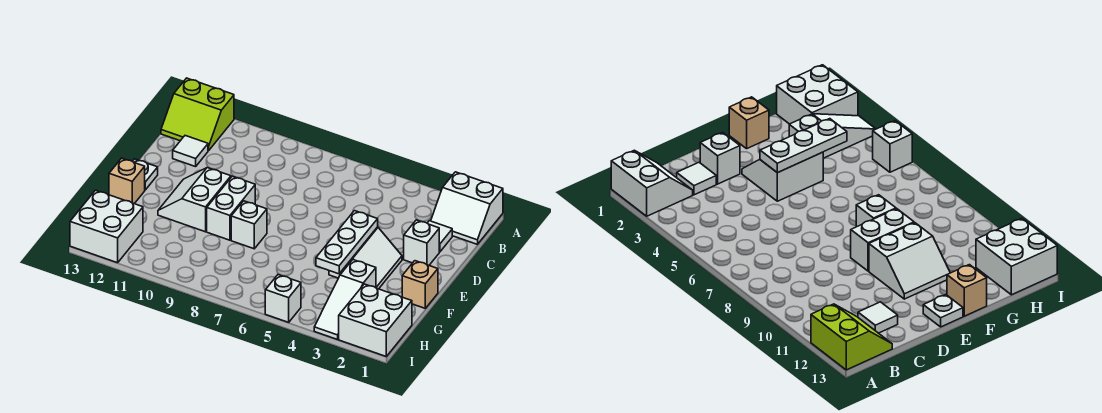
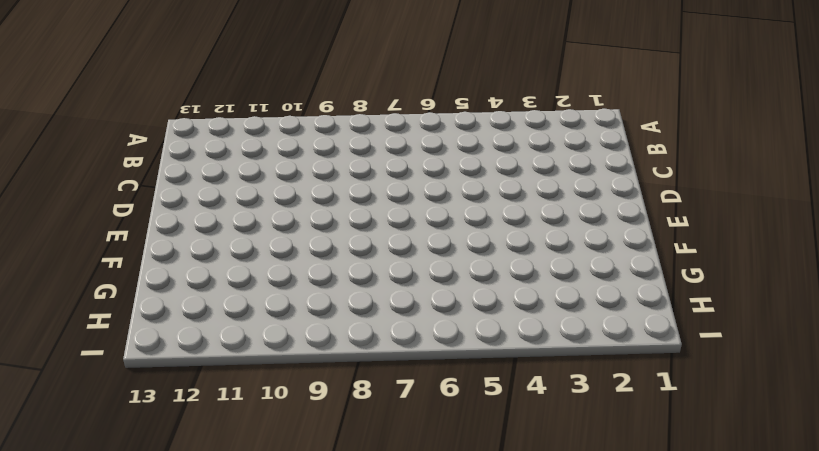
none -> white 2x2 slope [431,172,503,244]
none -> lime 2x2 slope [161,78,234,151]
none -> white 1x1 tile [427,221,452,252]

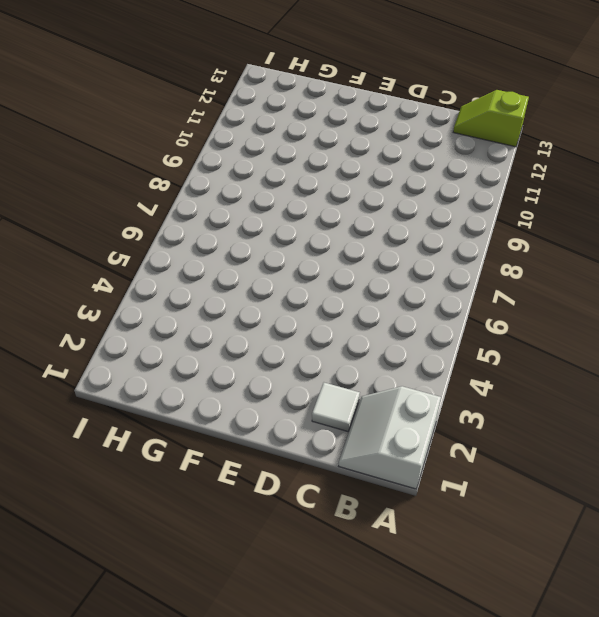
lime 1x2 slope [453,90,529,147] -> lime 2x2 slope [161,78,234,151]
none -> white 1x1 tile [173,136,208,167]
none -> white 1x1 brick [404,220,439,265]
none -> white 2x2 slope [329,227,402,289]

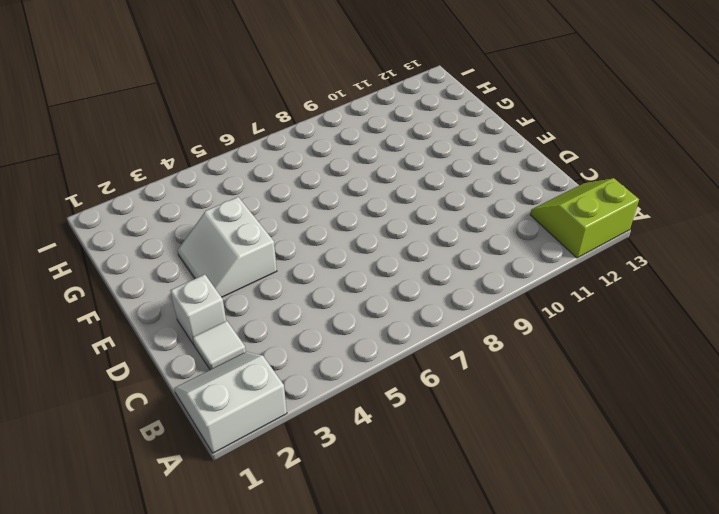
none -> white 1x1 tile [173,136,208,167]
none -> white 1x2 brick [207,176,255,240]
none -> white 2x2 slope [158,168,231,232]

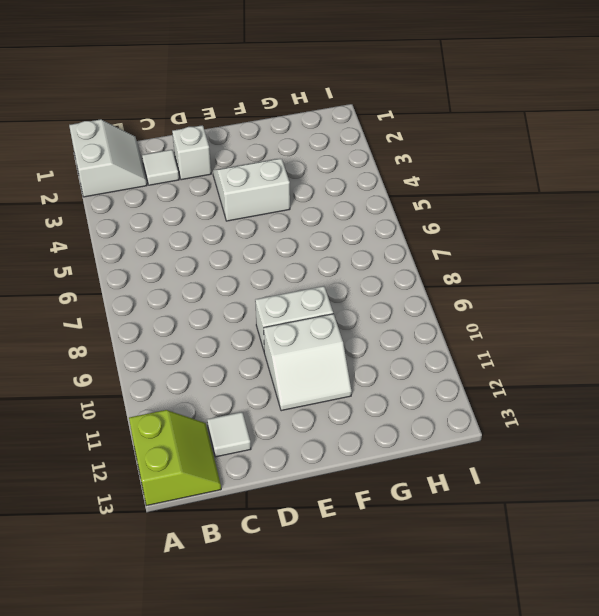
none -> white 1x1 plate [133,159,158,190]
none -> tan 1x1 brick [402,261,438,308]
none -> white 1x1 brick [231,201,267,249]

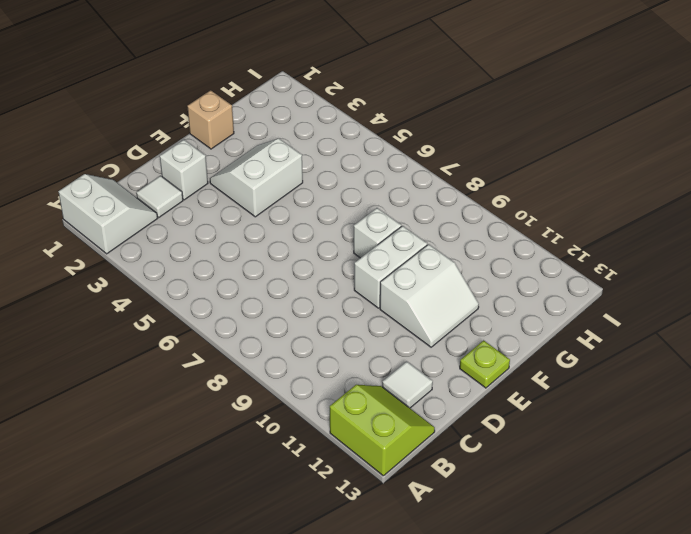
lime 1x1 plate [460,340,510,388] -> white 1x1 plate [133,159,158,190]
none -> tan 1x1 brick [109,158,145,204]
none -> white 1x3 slope [314,260,376,340]
none -> white 2x2 brick [339,284,412,356]

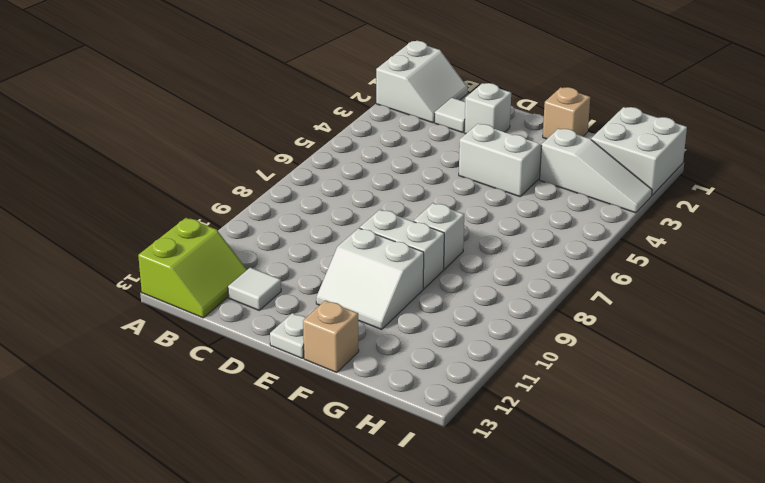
none -> white 2x2 brick [70,190,143,263]
none -> white 1x1 brick [265,275,301,322]
none -> white 1x3 plate [316,211,378,274]

